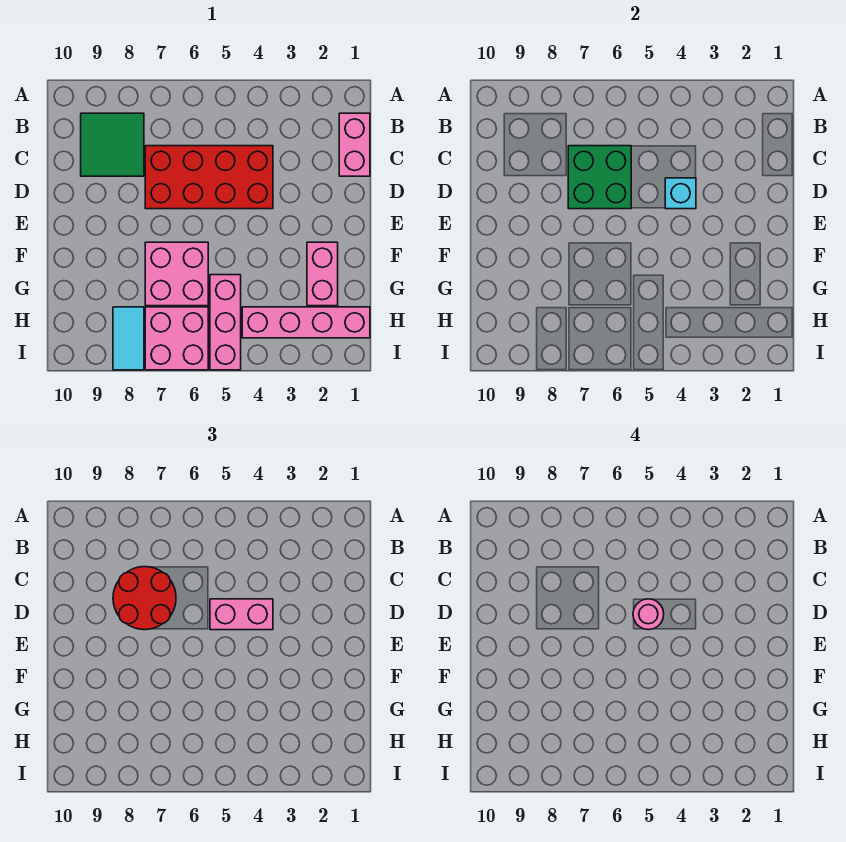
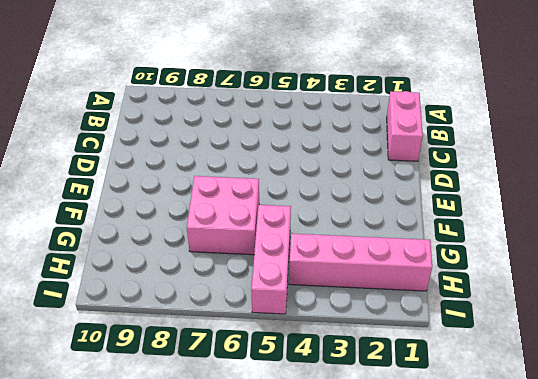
none -> green 2x2 tile [81,113,144,176]
none -> red 2x4 brick [145,146,273,209]
none -> pink 1x2 brick [307,242,338,306]

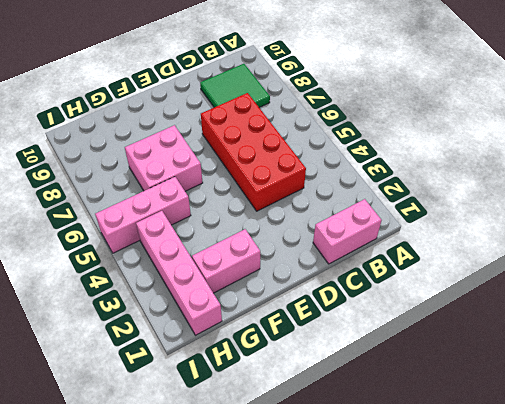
none -> pink 2x2 brick [145,307,208,370]
none -> cyan 1x2 tile [113,307,144,370]
none -> green 2x2 brick [568,146,631,209]

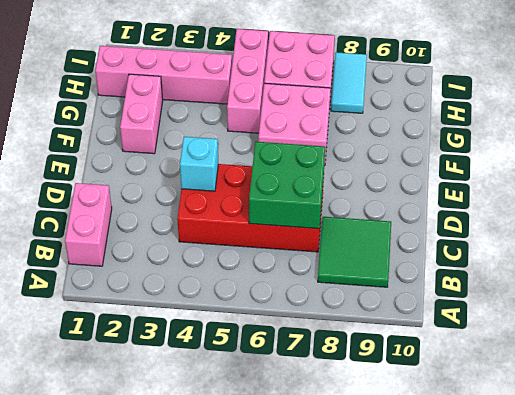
none -> red 2x2 round brick [113,567,176,630]
none -> pink 1x2 brick [210,599,273,630]
none -> pink 1x1 round brick [633,599,664,630]

